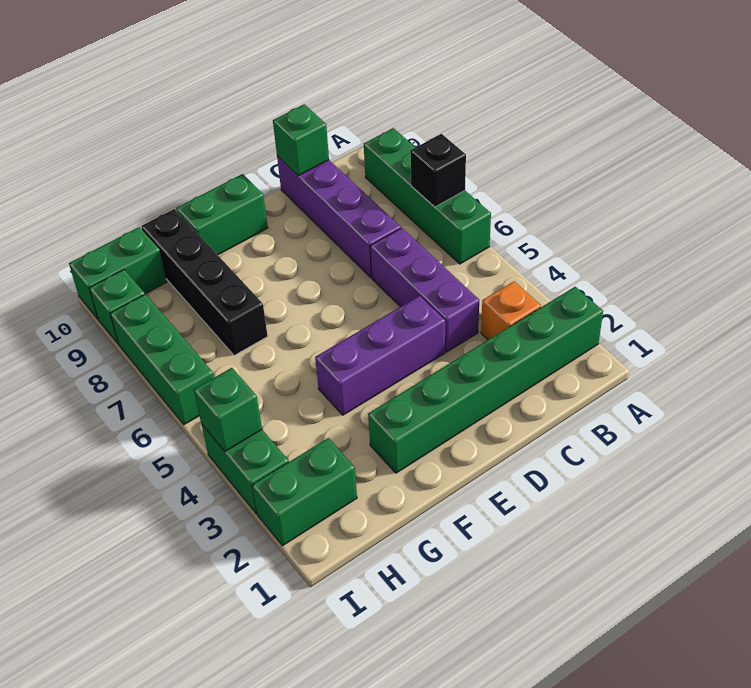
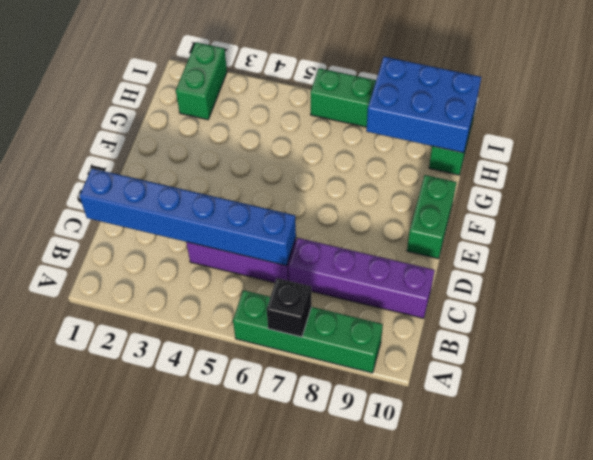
blue 1x6 brick [80,169,296,266] -> none
blue 2x3 brick [366,57,481,153] -> none
none -> green 1x6 brick [368,287,603,473]
none -> orange 1x1 brick [481,281,541,340]
none -> purple 1x3 brick [315,296,445,415]

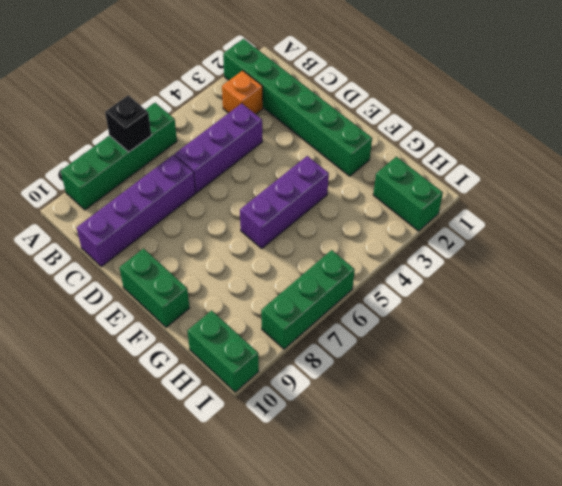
purple 1x3 brick [240,156,329,248] -> purple 1x3 brick turned to [315,296,445,415]
none -> black 1x4 brick [141,209,268,355]
none -> green 1x2 brick [201,424,289,514]
none -> green 1x1 brick [89,270,145,344]

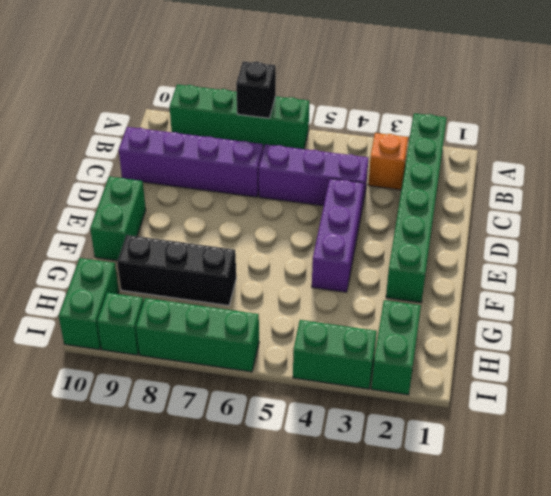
black 1x3 brick [117,235,236,306] -> black 1x4 brick [141,209,268,355]
none -> green 1x1 brick [273,104,329,176]
none -> green 1x1 brick [194,368,262,451]

